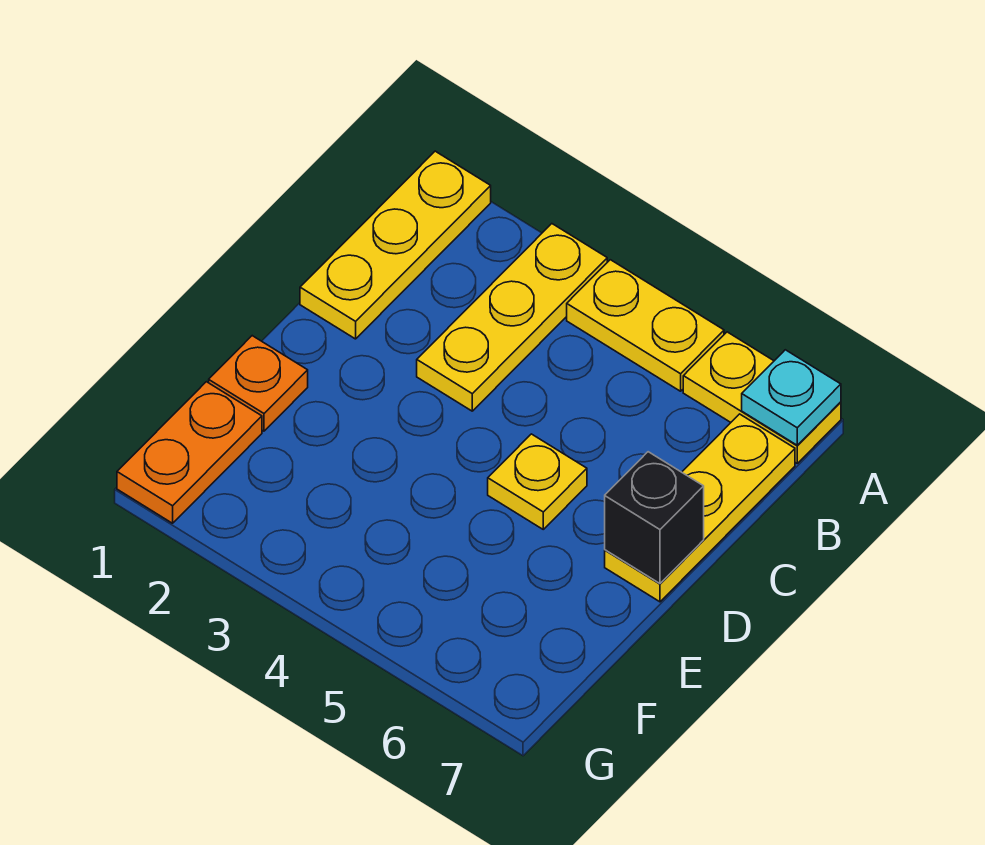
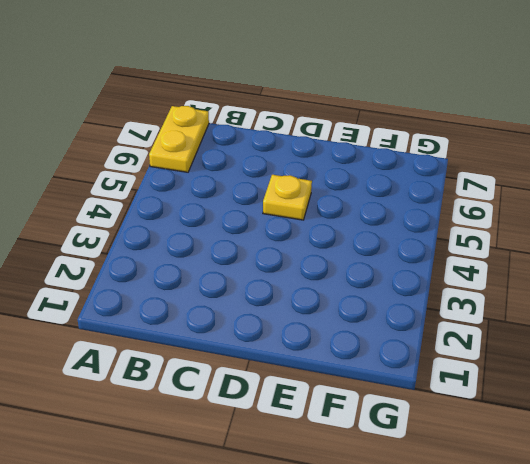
none -> yellow 1x3 plate [300,151,491,339]
none -> yellow 1x3 plate [417,224,607,411]

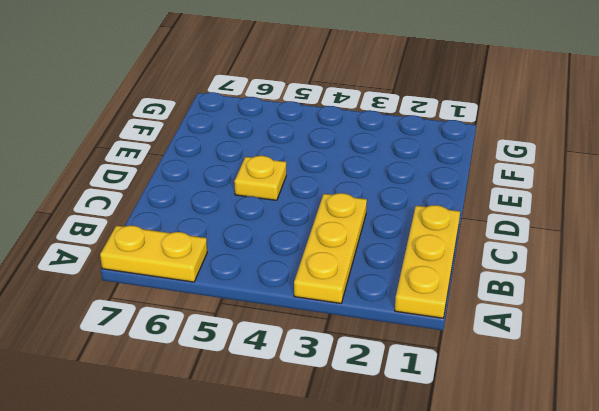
none -> yellow 1x2 plate [567,260,724,391]
none -> yellow 1x3 plate [605,414,795,602]

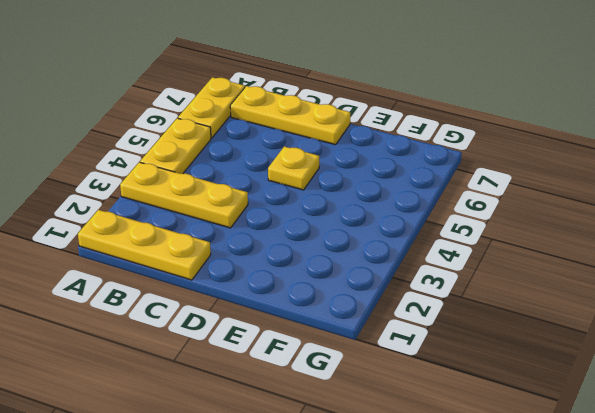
none -> orange 1x1 plate [209,336,308,431]
none -> orange 1x2 plate [117,382,262,523]

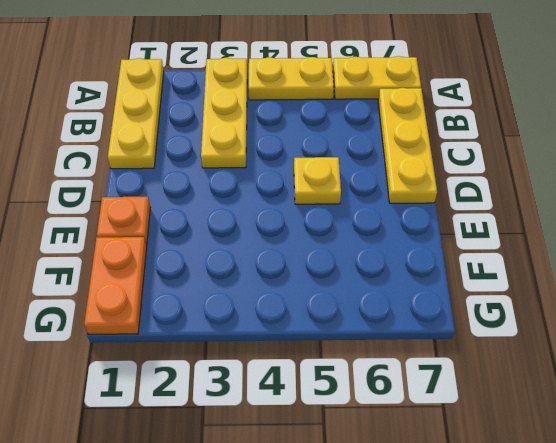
none -> cyan 1x1 plate [742,350,841,445]
none -> black 1x1 brick [605,452,704,583]

